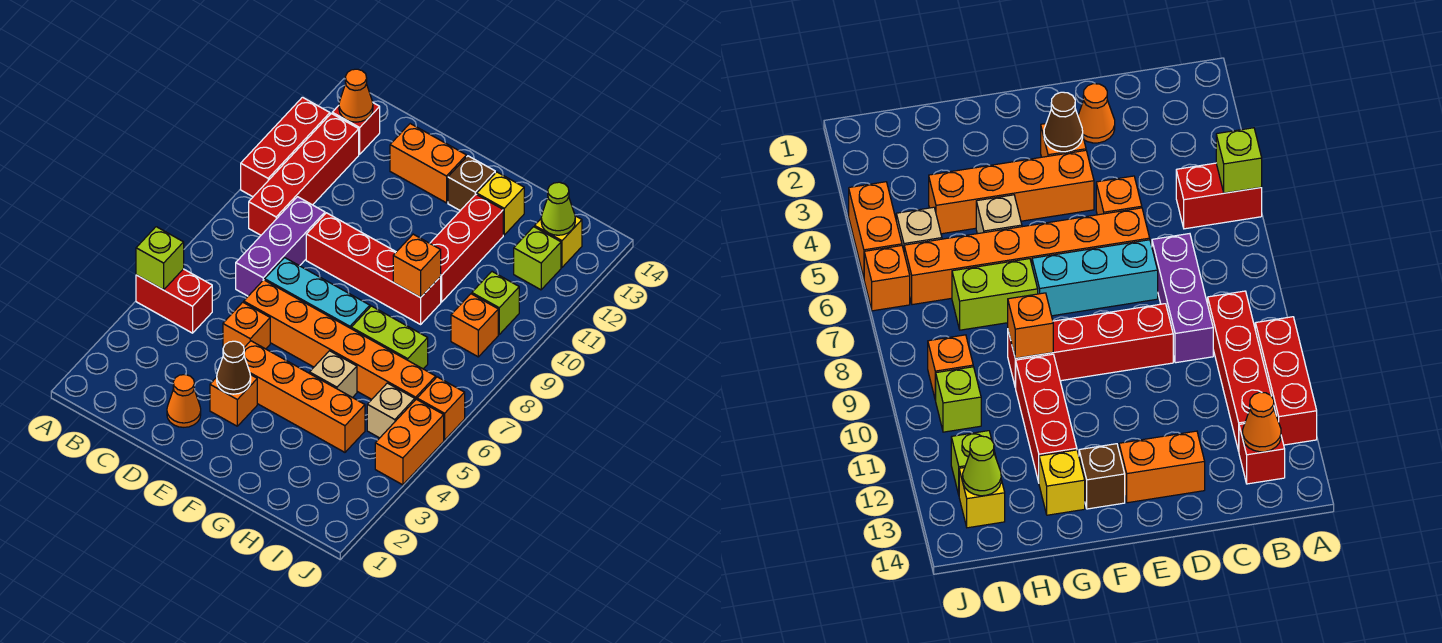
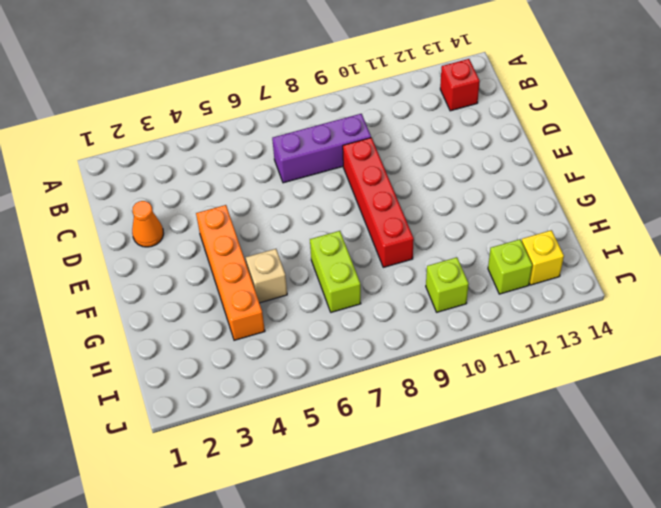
none -> red 1x2 brick [136,269,212,333]
none -> red 1x3 brick [241,97,330,197]
none -> red 1x4 brick [249,113,359,235]
none -> orange 1x1 brick [223,302,270,349]

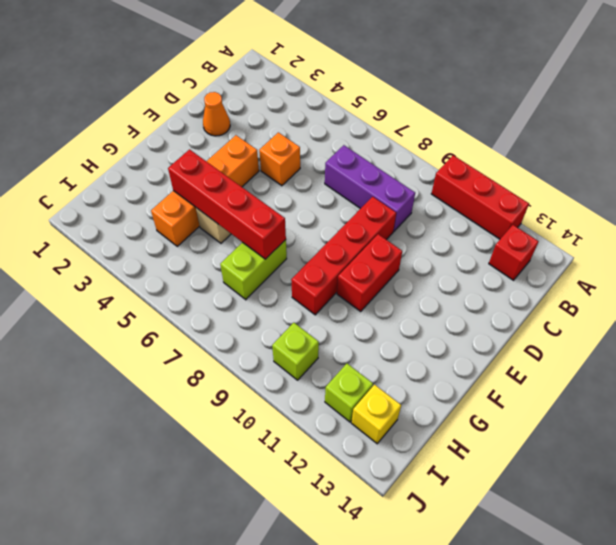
red 1x2 brick [337,234,402,311] -> red 1x2 brick moved to [136,269,212,333]
red 1x4 brick [168,149,286,259] -> red 1x4 brick moved to [249,113,359,235]
none -> orange 1x6 brick [244,280,436,400]
none -> cyan 1x3 brick [265,258,370,328]
none -> orange 1x2 brick [390,124,466,203]
none -> orange 1x1 brick [210,375,257,426]

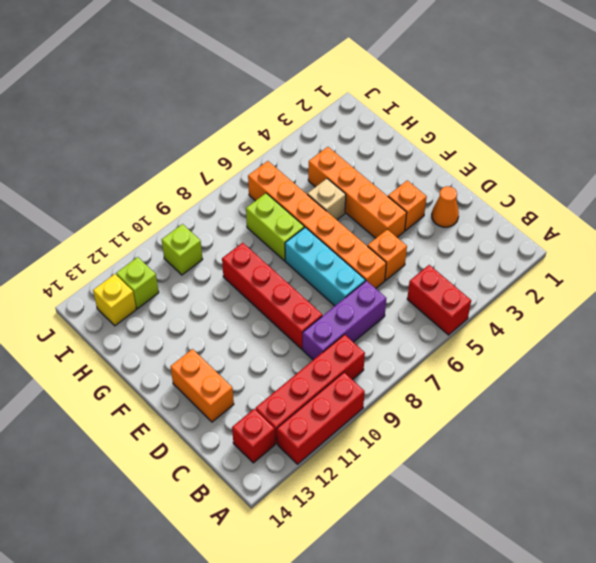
none -> brown 1x1 brick [448,156,495,211]
none -> red 1x3 brick [430,194,503,302]
none -> yellow 1x1 brick [477,172,524,235]
none -> tan 1x1 brick [367,383,415,438]

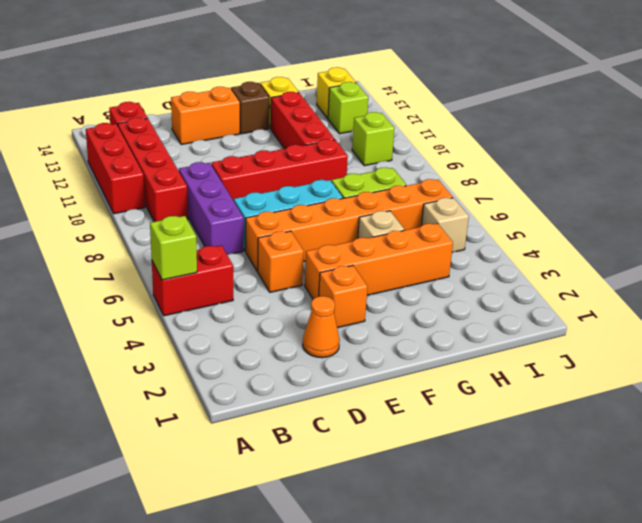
none -> orange 1x1 brick [451,294,498,357]
none -> orange 1x2 brick [375,399,444,485]
none -> orange 1x1 brick [417,377,465,440]
none -> orange 1x1 cone [339,69,373,122]

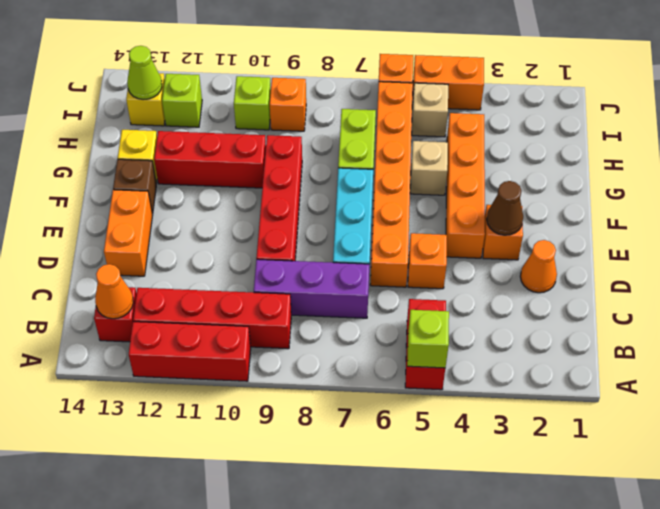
none -> orange 1x1 brick [393,234,441,298]

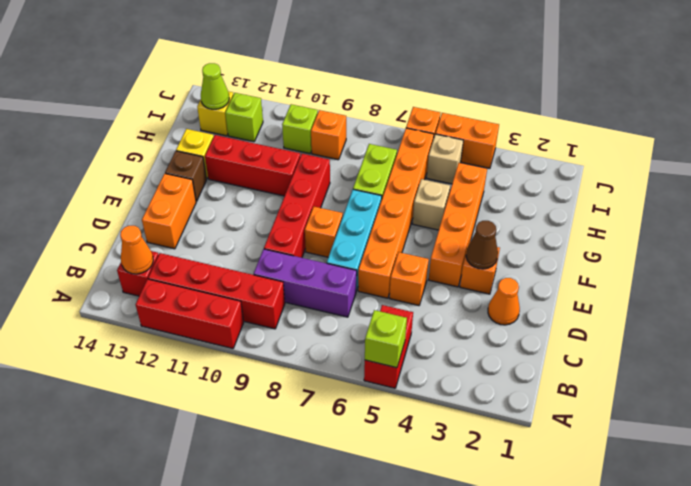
orange 1x1 brick [305,207,343,257] -> orange 1x1 brick moved to [393,234,441,298]

